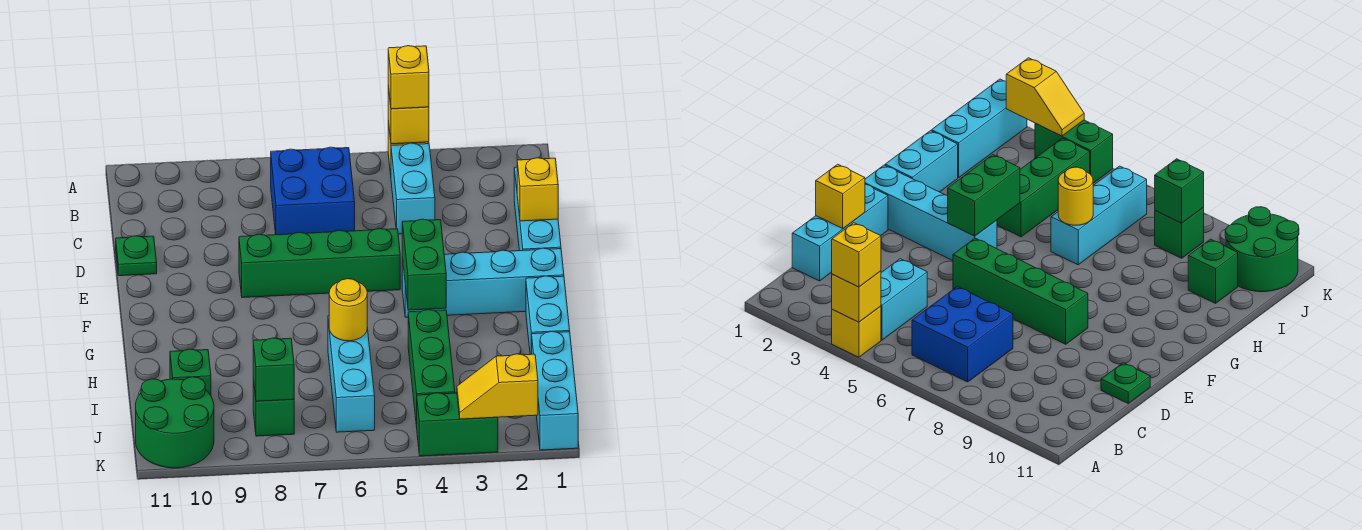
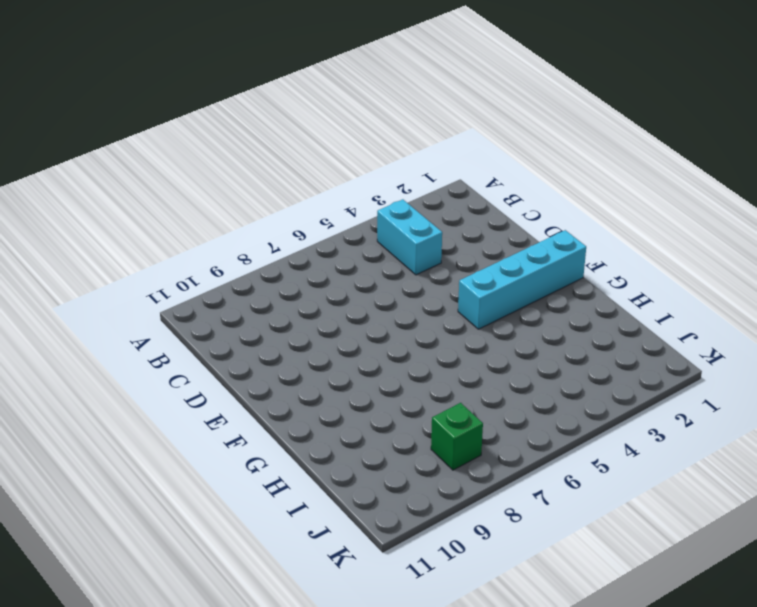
none -> yellow 1x1 brick [832,306,881,357]
none -> blue 2x2 brick [271,147,355,235]
none -> cyan 1x3 brick [514,167,561,251]

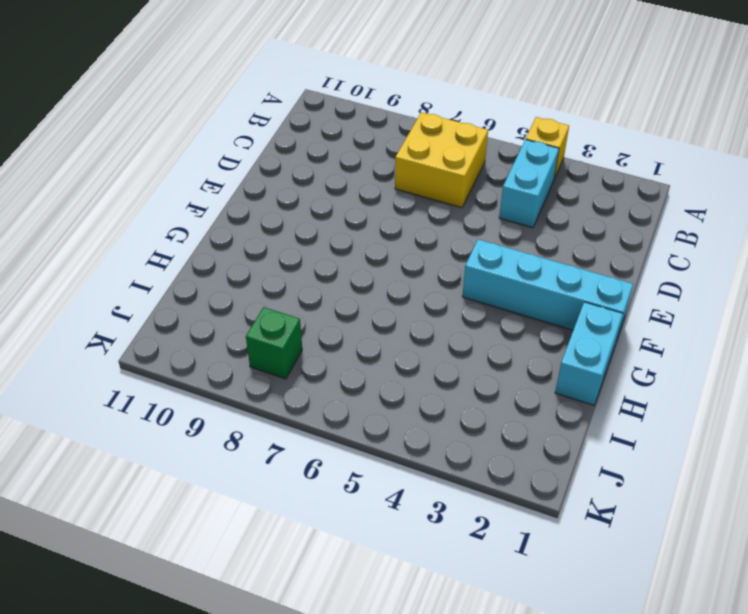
yellow 2x2 brick [395,112,488,208] -> blue 2x2 brick [271,147,355,235]
none -> cyan 1x3 brick [514,167,561,251]
none -> green 1x1 plate [116,236,157,276]
none -> green 1x4 brick [239,228,400,298]

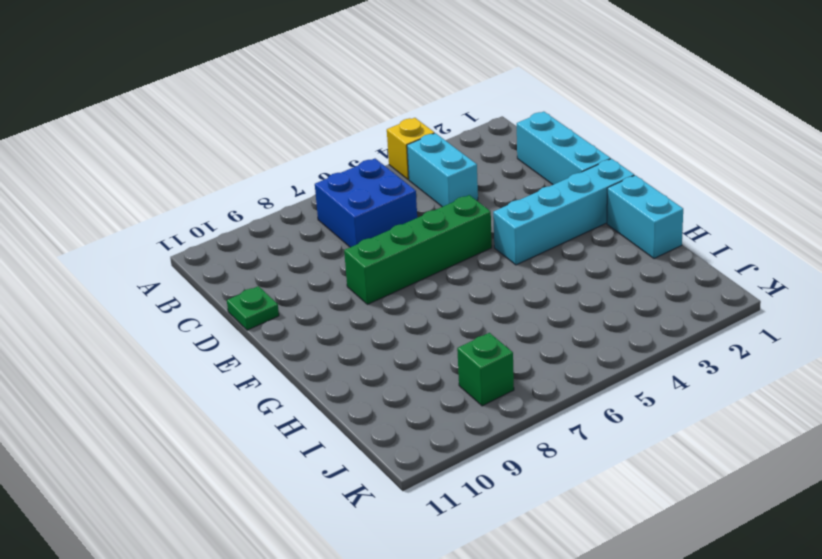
none -> green 1x3 brick [408,310,455,427]
none -> cyan 1x3 brick [328,316,375,432]
none -> cyan 1x3 brick [532,331,578,450]

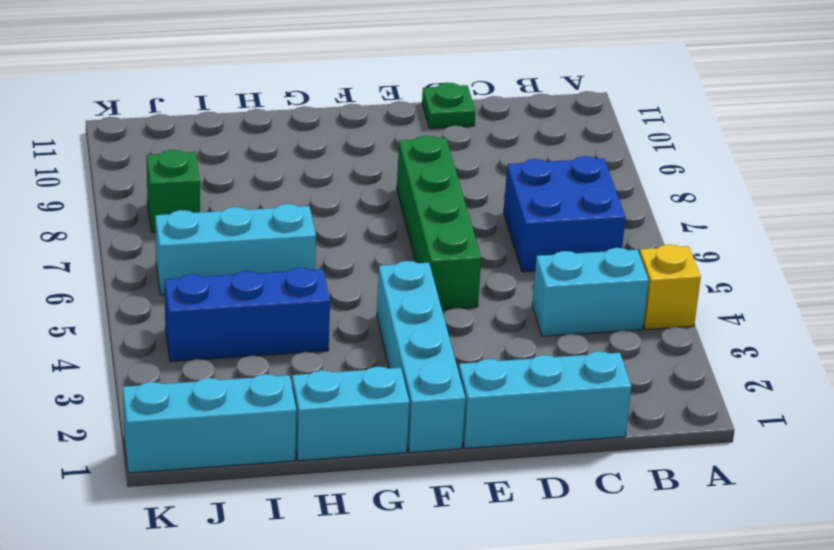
blue 1x3 brick [165,267,330,361] -> green 1x3 brick [408,310,455,427]
none -> green 1x1 brick [170,349,211,395]
none -> green 2x2 round brick [136,377,214,468]
none -> green 1x2 brick [417,393,498,456]

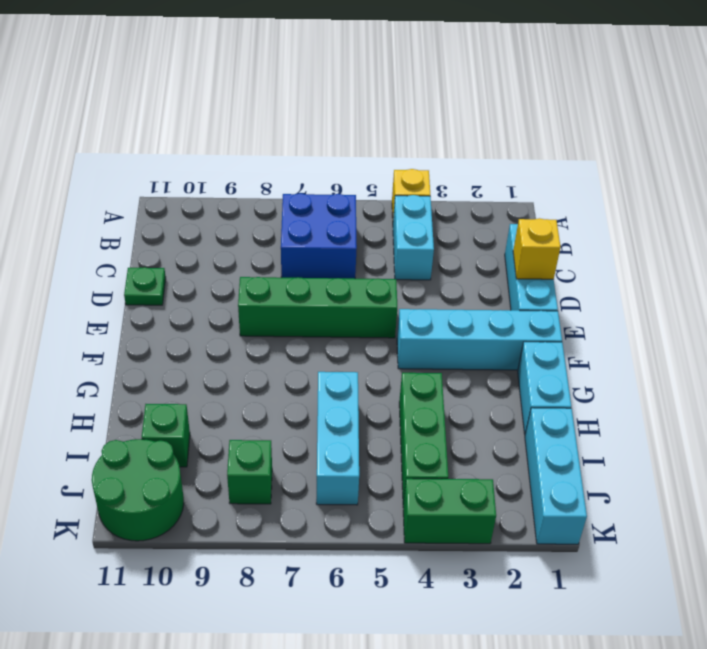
none -> yellow 1x1 brick [388,86,429,144]
none -> green 1x2 brick [402,219,446,310]
none -> yellow 1x1 round brick [329,279,367,341]

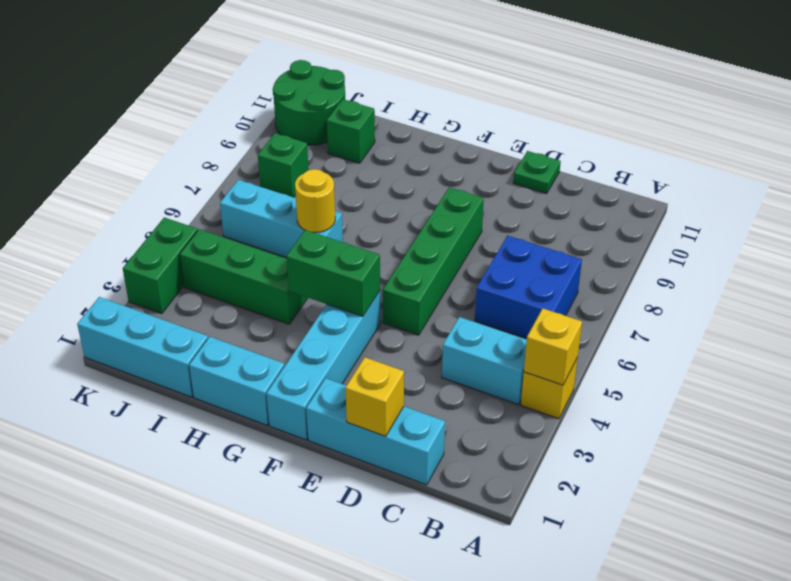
none -> green 1x1 brick [253,338,294,401]
none -> yellow 1x2 slope [457,354,538,419]
none -> yellow 1x1 brick [388,46,429,109]

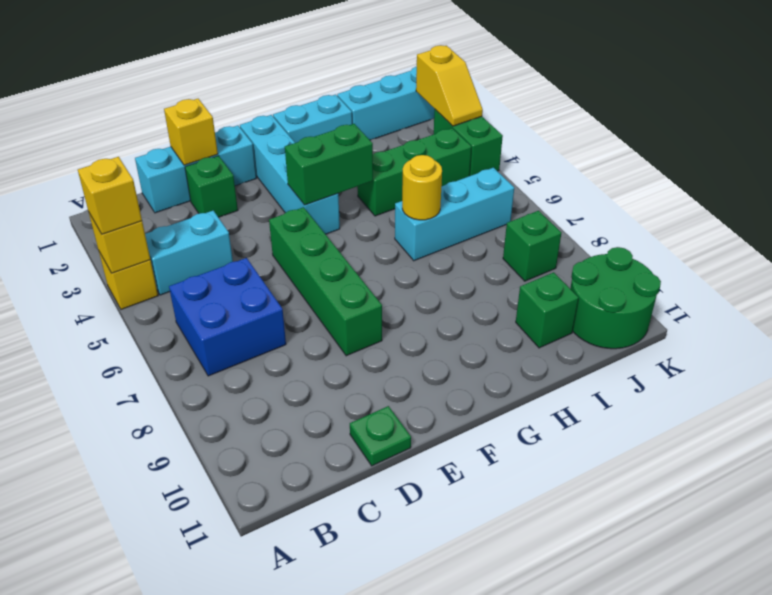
green 1x1 brick [185,156,238,217] -> green 1x1 brick moved to [253,338,294,401]

